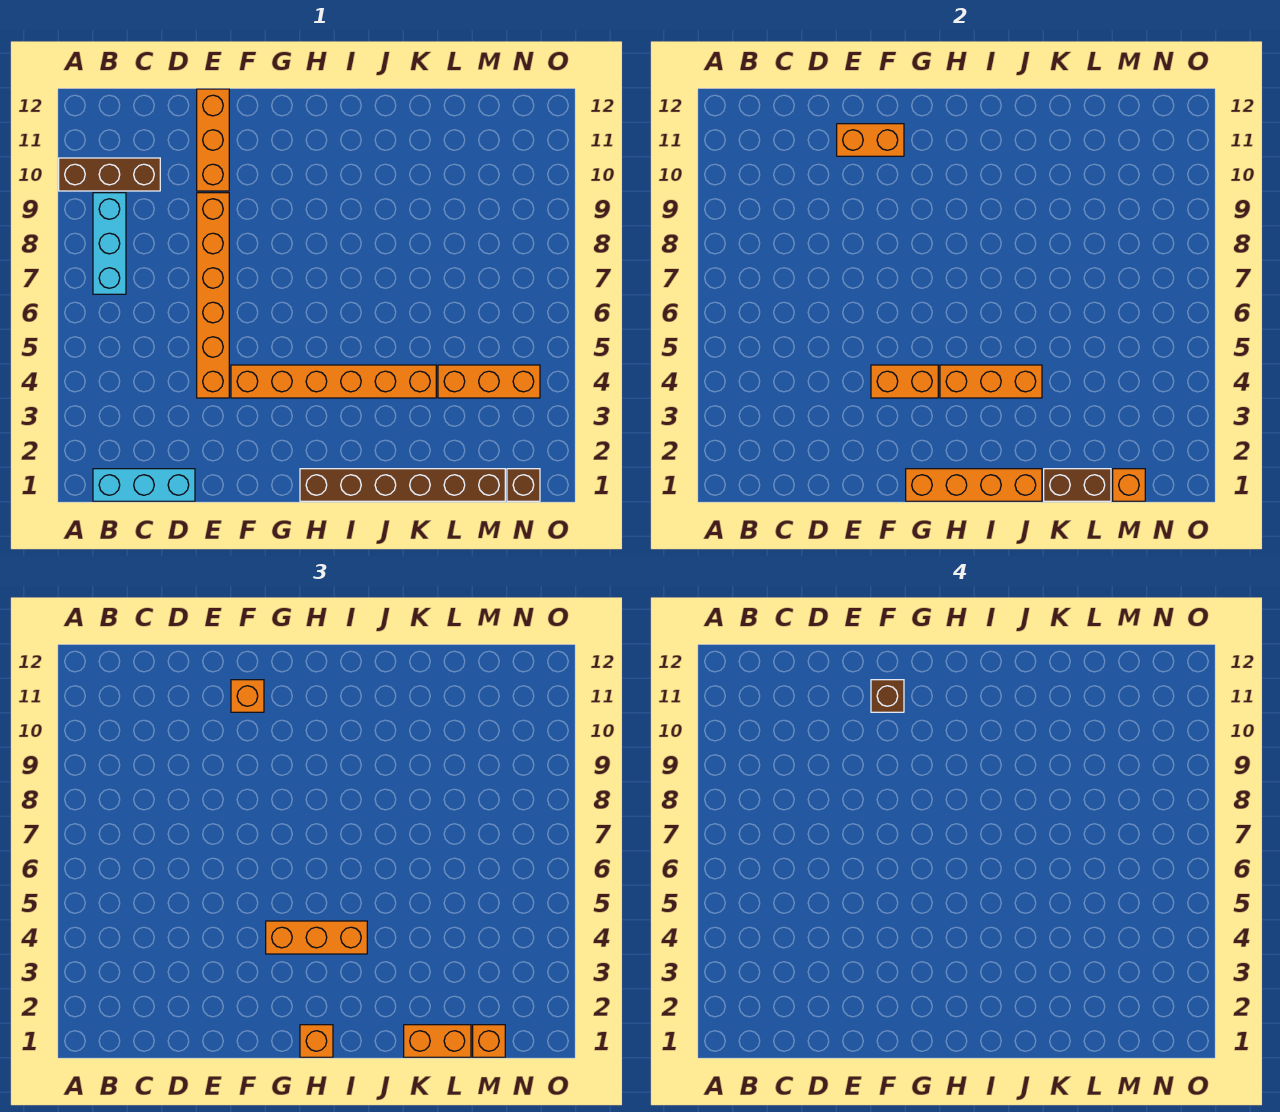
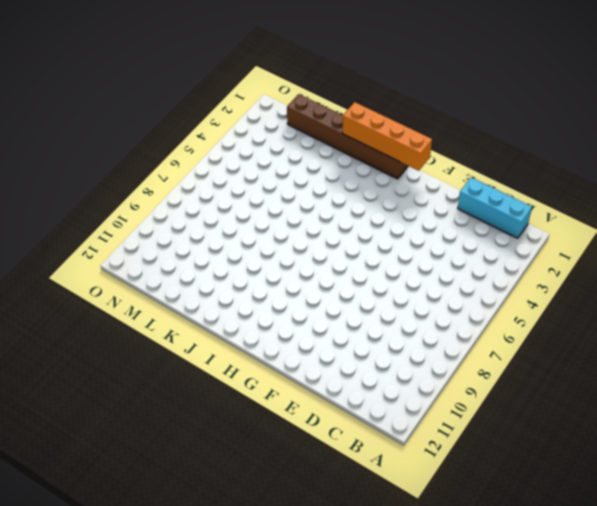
none -> brown 1x3 brick [59,158,160,191]
none -> cyan 1x3 brick [93,193,126,294]
none -> orange 1x6 brick [197,193,229,398]

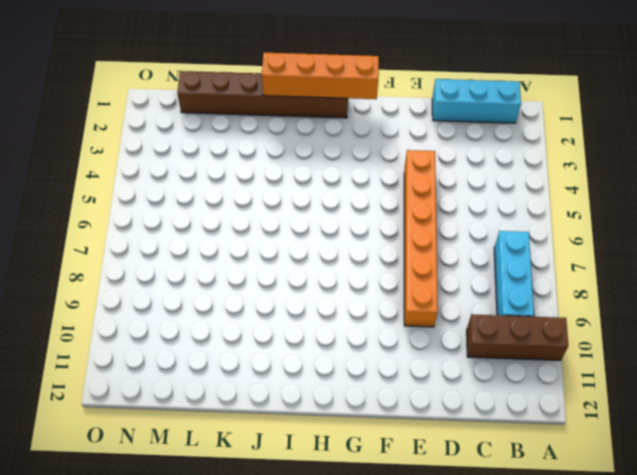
none -> orange 1x3 brick [197,89,229,191]
none -> orange 1x6 brick [231,365,436,398]
none -> orange 1x3 brick [438,365,540,398]

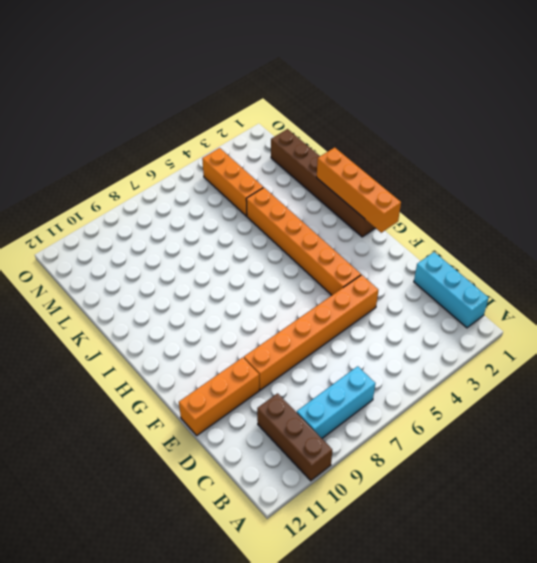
none -> brown 1x1 brick [507,469,540,501]
none -> orange 1x2 brick [837,124,904,156]
none -> orange 1x2 brick [871,365,938,398]

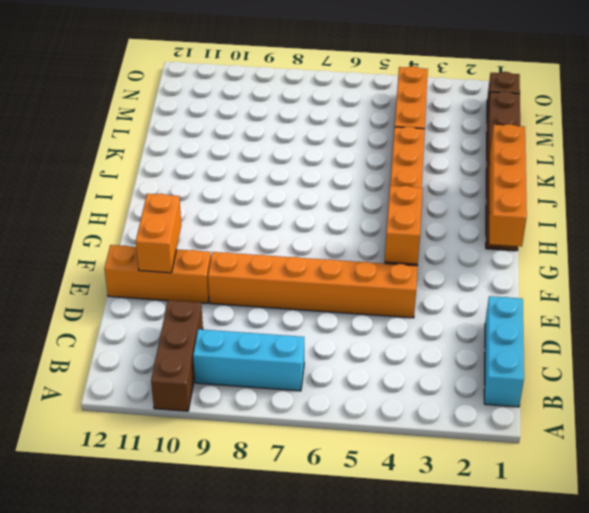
none -> orange 1x3 brick [940,365,1042,398]
none -> brown 1x2 brick [1044,469,1111,501]
none -> orange 1x1 brick [1113,469,1145,501]

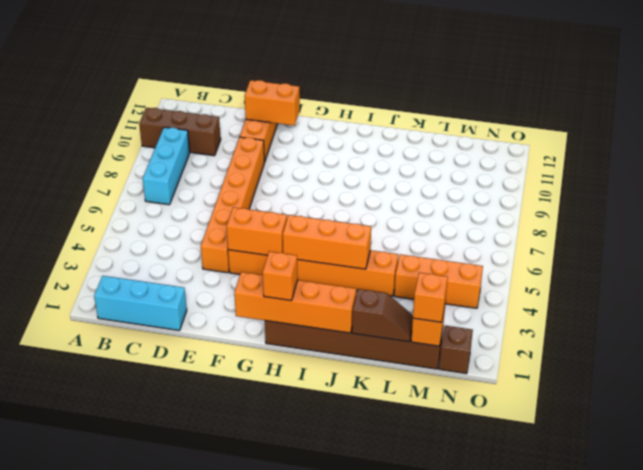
brown 1x2 slope [352,289,413,342] -> brown 1x2 brick [1044,469,1111,501]
none -> orange 1x1 brick [231,680,264,712]
none -> orange 1x3 brick [266,921,367,954]
none -> orange 1x2 brick [404,1025,471,1057]

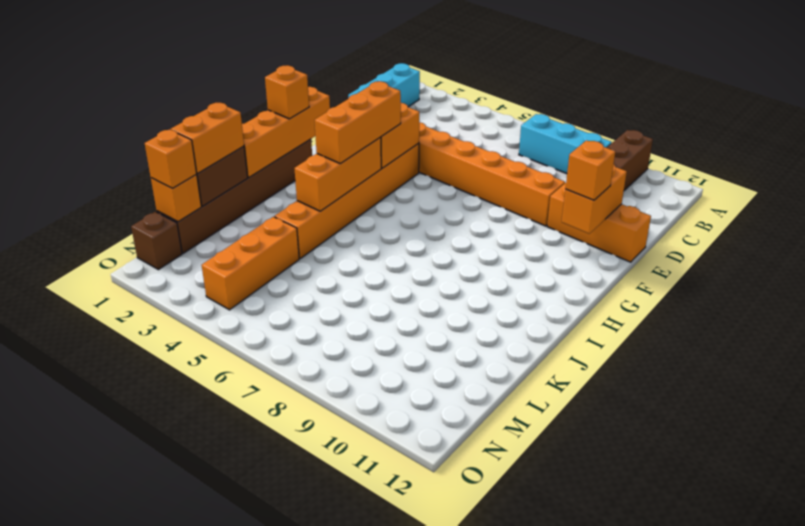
none -> brown 1x1 brick [871,680,904,712]

